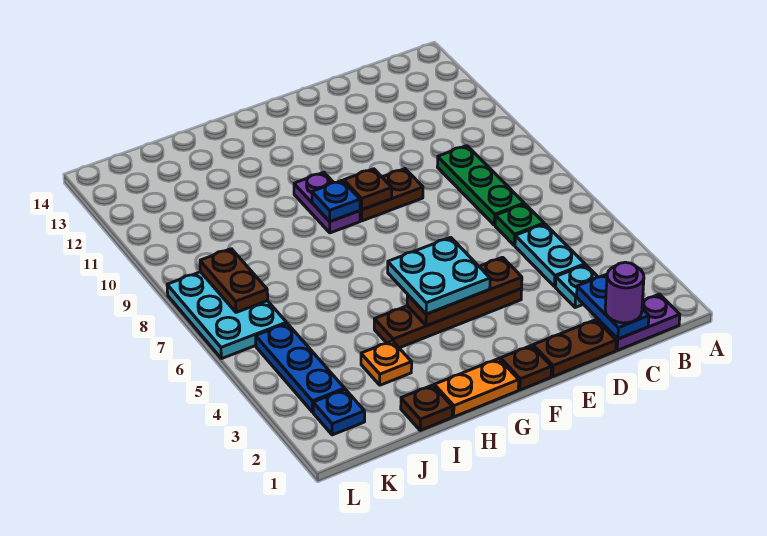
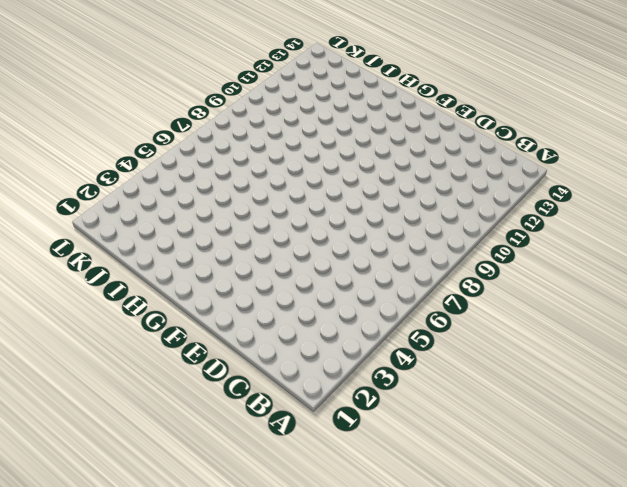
none -> purple 1x2 plate [597,294,680,350]
none -> cyan 1x1 plate [555,265,598,308]
none -> cyan 1x2 plate [515,224,585,287]

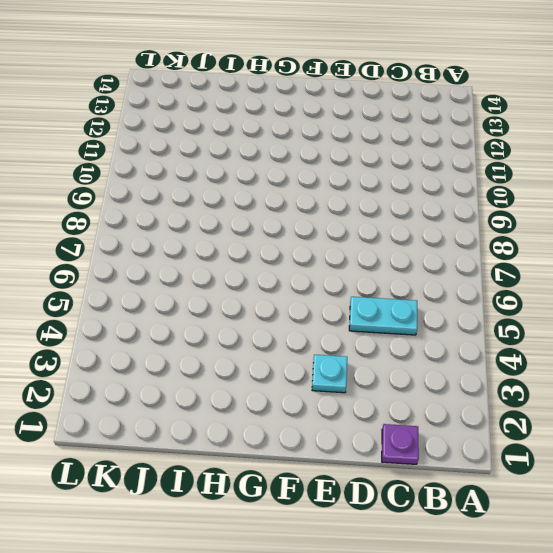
purple 1x1 plate [382,424,419,464] -> purple 1x2 plate [597,294,680,350]
cyan 1x2 plate [349,297,417,335] -> cyan 1x2 plate turned to [515,224,585,287]
cyan 1x1 plate [312,355,347,393] -> cyan 1x1 plate moved to [555,265,598,308]
none -> green 1x1 plate [495,204,544,245]
none -> green 1x3 plate [437,146,524,225]
none -> brown 1x2 plate [533,320,616,377]

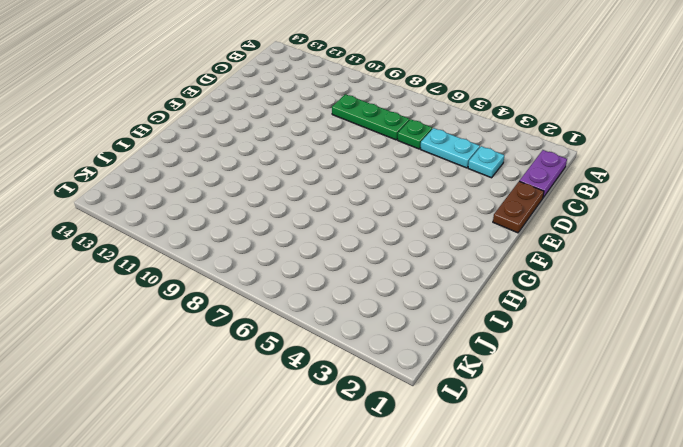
none -> brown 1x4 plate [374,289,522,348]
none -> brown 1x2 plate [360,169,423,221]
none -> brown 1x1 plate [500,345,551,390]

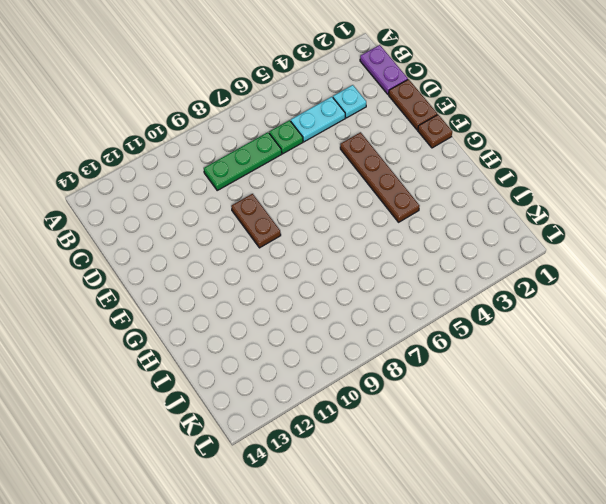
none -> orange 1x2 plate [434,359,519,417]
none -> purple 1x2 plate [294,172,360,233]
none -> brown 1x1 plate [401,385,452,430]

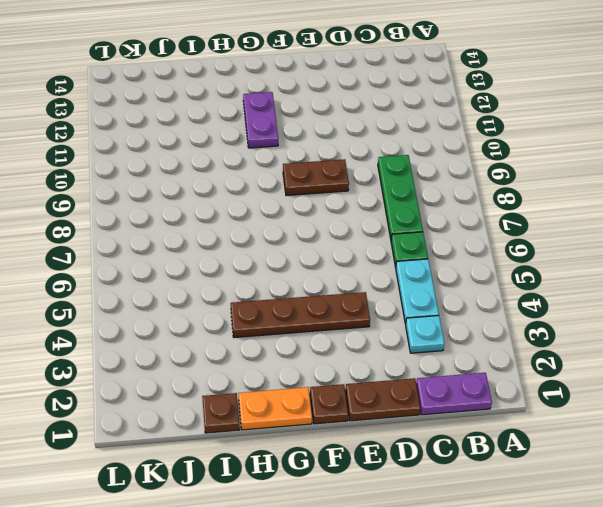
purple 1x2 plate [243,92,278,148] -> purple 1x2 plate moved to [294,172,360,233]
none -> orange 1x1 plate [361,341,412,385]
none -> blue 1x1 plate [313,389,365,435]
none -> blue 1x3 plate [256,323,345,412]

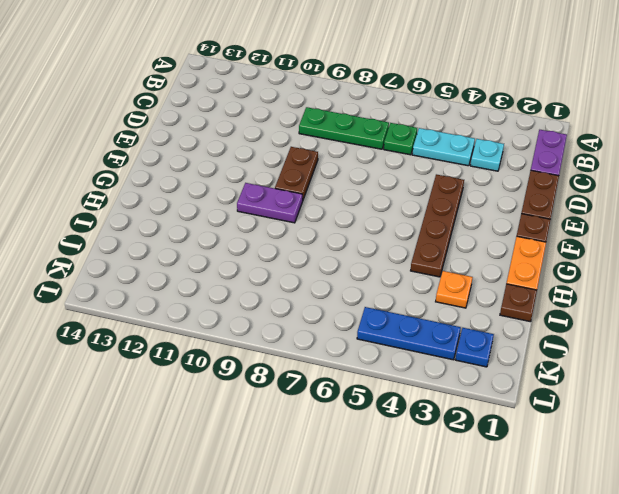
none -> cyan 2x3 plate [167,272,287,359]
none -> blue 1x2 plate [577,274,649,339]
none -> brown 1x3 plate [407,257,522,326]

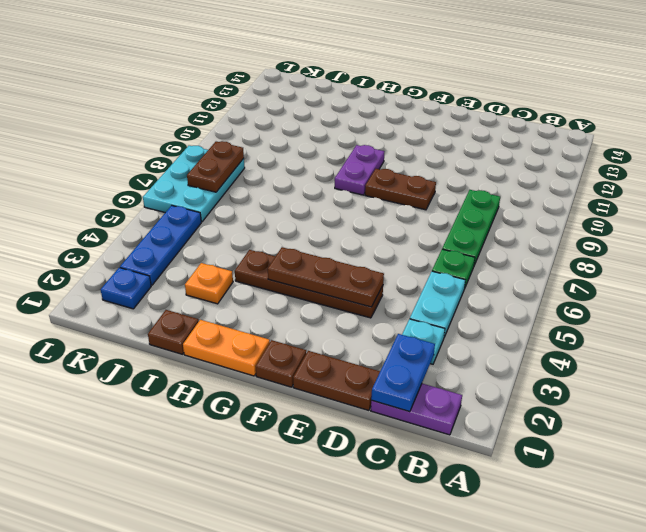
none -> brown 1x1 plate [344,169,392,210]
none -> blue 1x1 plate [312,181,360,222]
none -> purple 1x1 round brick [605,262,644,323]

